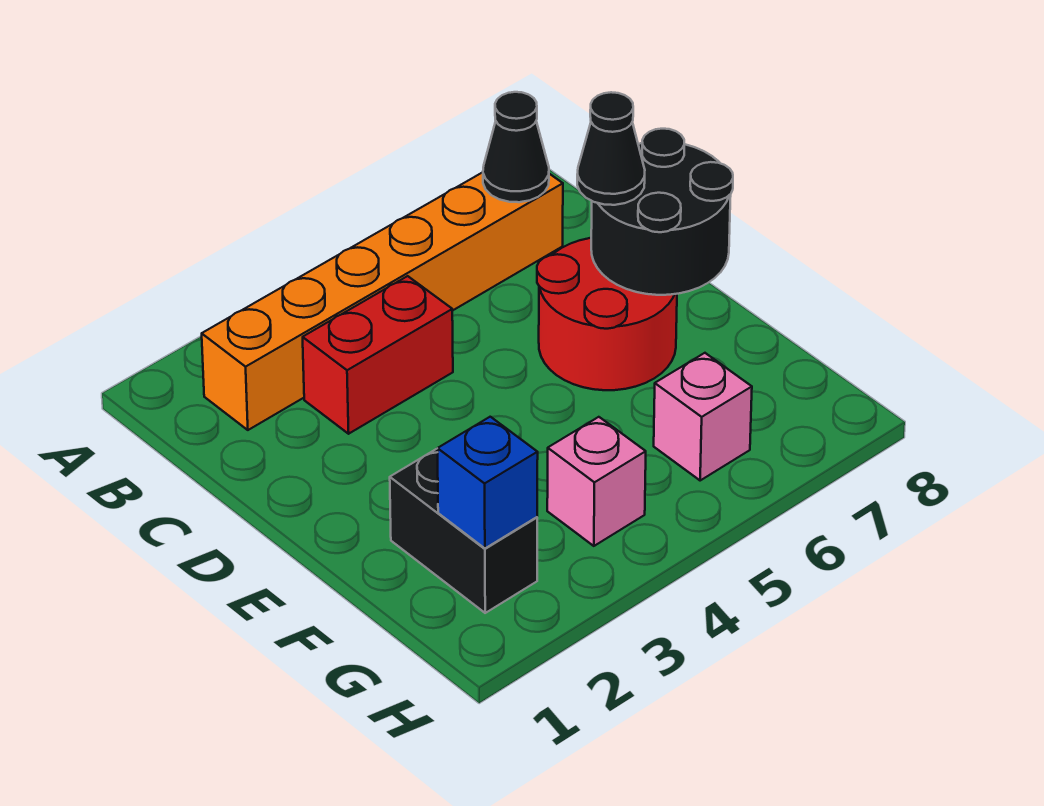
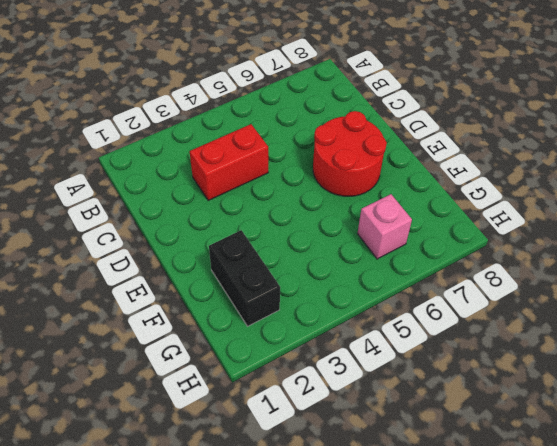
none -> orange 1x6 brick [202,172,563,430]
none -> pink 1x1 brick [547,417,646,546]

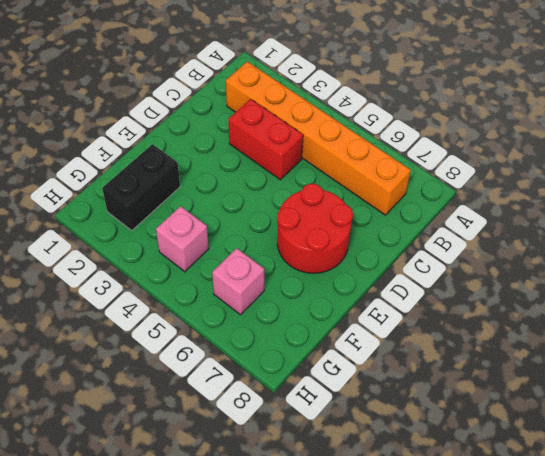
none -> black 1x1 cone [483,92,549,202]
none -> black 2x2 round brick [591,129,733,295]

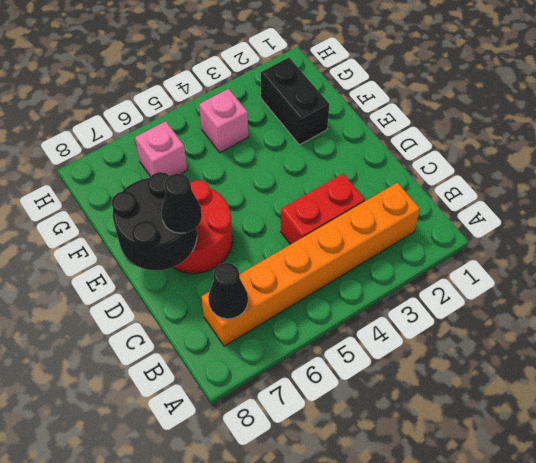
none -> blue 1x1 brick [438,417,538,548]

